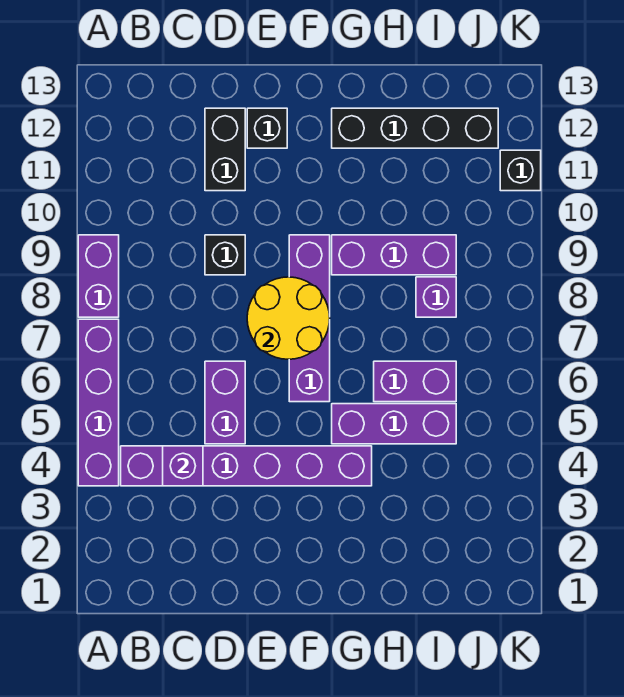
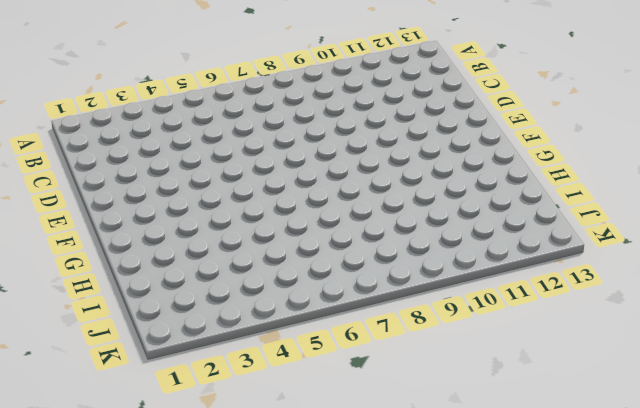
none -> purple 1x4 brick [78,319,119,486]
none -> purple 1x2 brick [78,235,119,317]
none -> purple 1x6 brick [121,446,372,486]

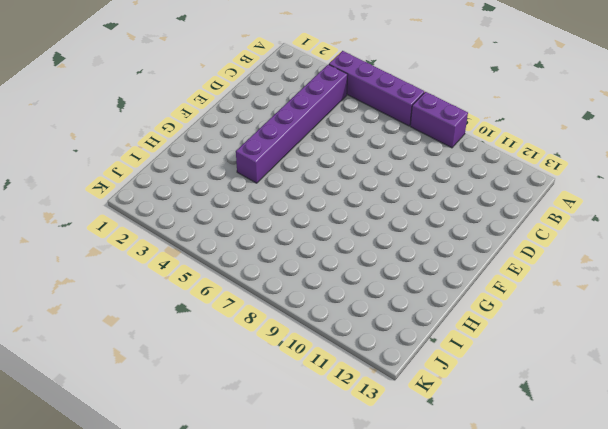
none -> purple 1x2 brick [205,361,245,444]
none -> black 1x1 brick [205,235,245,275]
none -> black 1x2 brick [205,108,245,191]

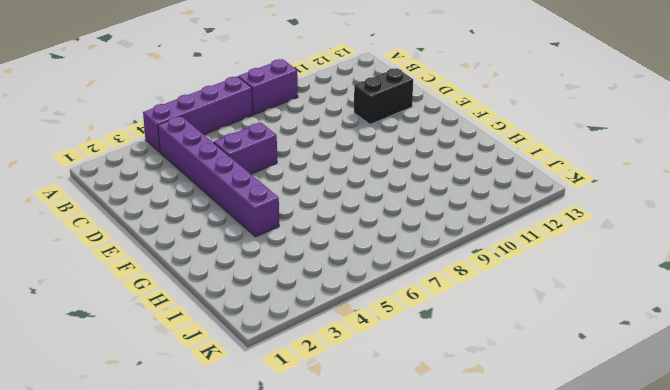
none -> black 1x1 brick [205,235,245,275]
none -> black 1x1 brick [247,108,287,148]
none -> purple 1x4 brick [289,235,330,402]

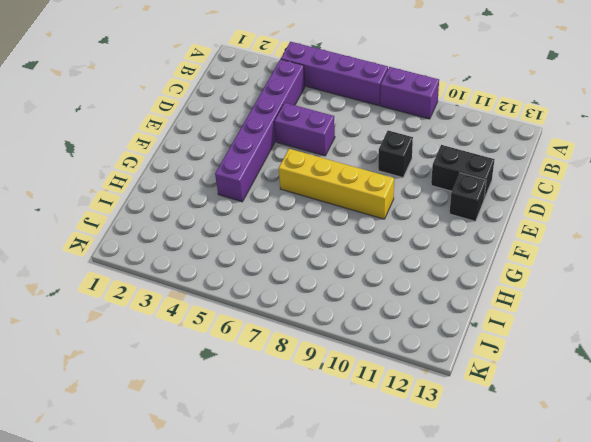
yellow 1x4 brick [279,149,394,219] -> purple 1x4 brick [289,235,330,402]
none -> purple 1x3 brick [332,404,456,444]
none -> purple 1x3 brick [332,235,456,275]
none -> black 1x4 brick [332,108,498,148]

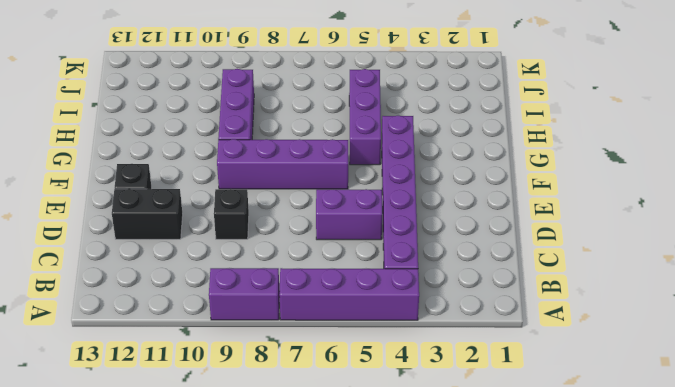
none -> black 1x4 brick [332,108,498,148]
none -> purple 1x2 brick [374,361,456,402]
none -> purple 1x1 brick [416,277,456,317]

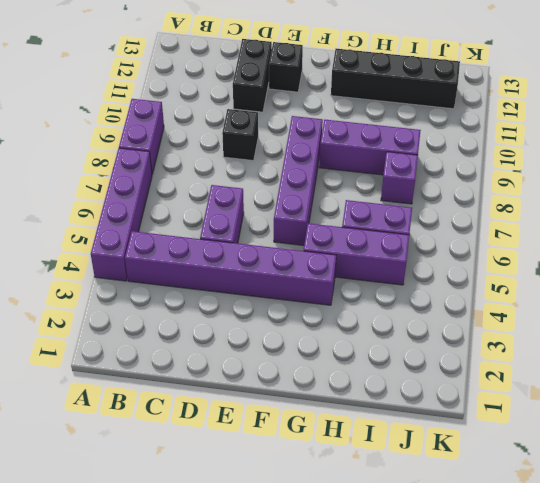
none -> black 1x1 brick [500,150,541,191]
none -> purple 1x1 brick [163,446,203,486]
none -> yellow 2x2 round brick [247,277,330,359]

